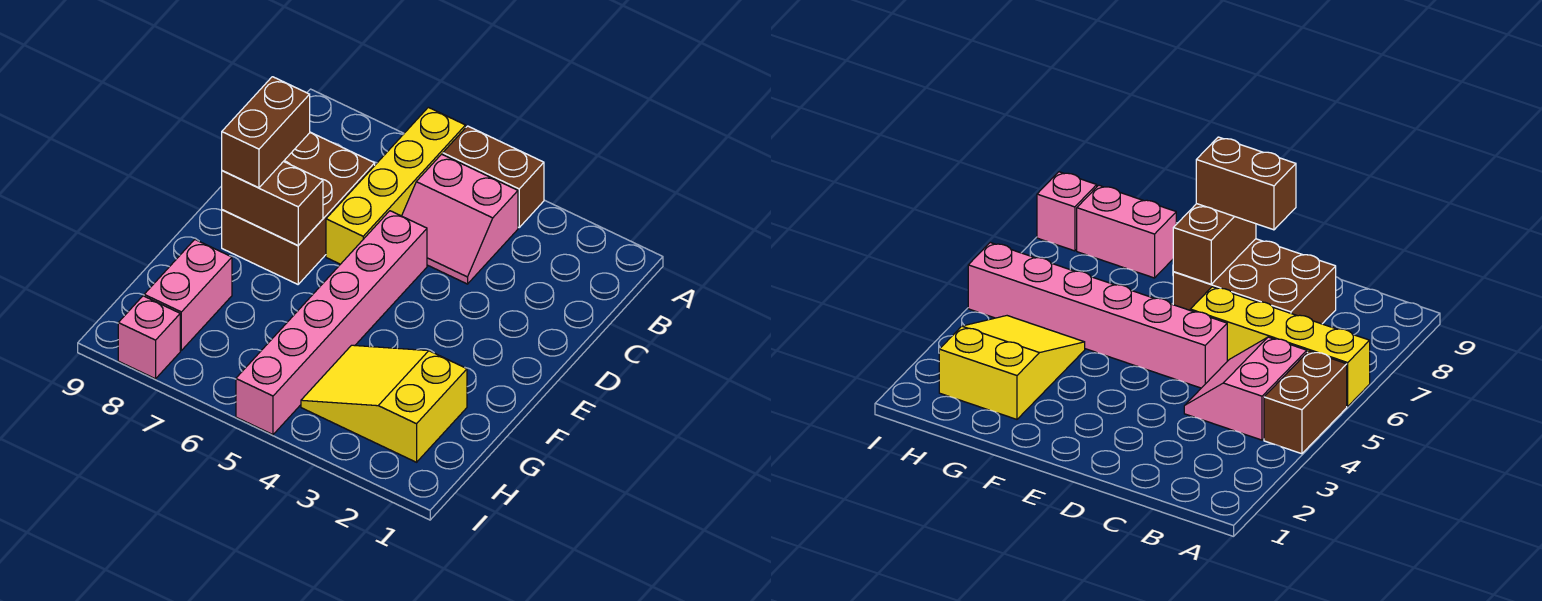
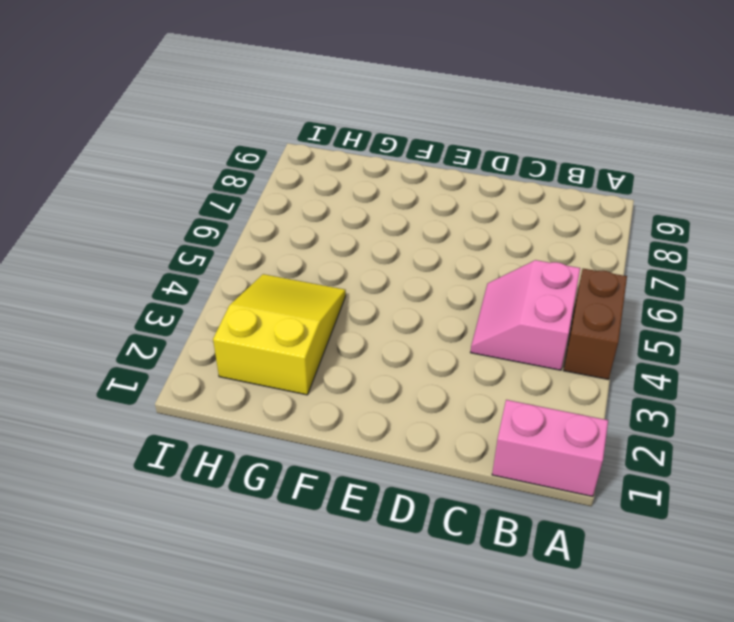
pink 1x2 brick [492,400,608,497] -> pink 1x2 brick moved to [144,240,232,350]
none -> yellow 1x4 brick [326,107,466,264]
none -> brown 2x3 brick [222,132,375,284]

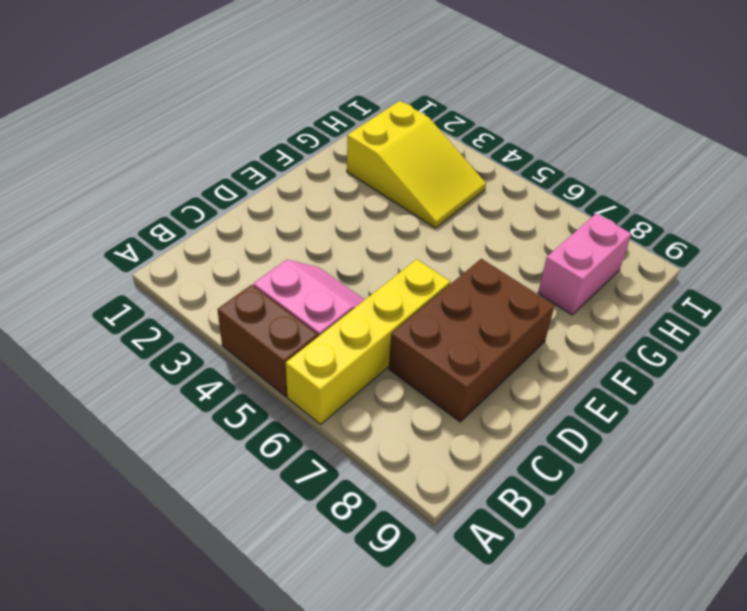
none -> pink 1x6 brick [236,211,427,435]
none -> pink 1x1 brick [118,296,180,379]

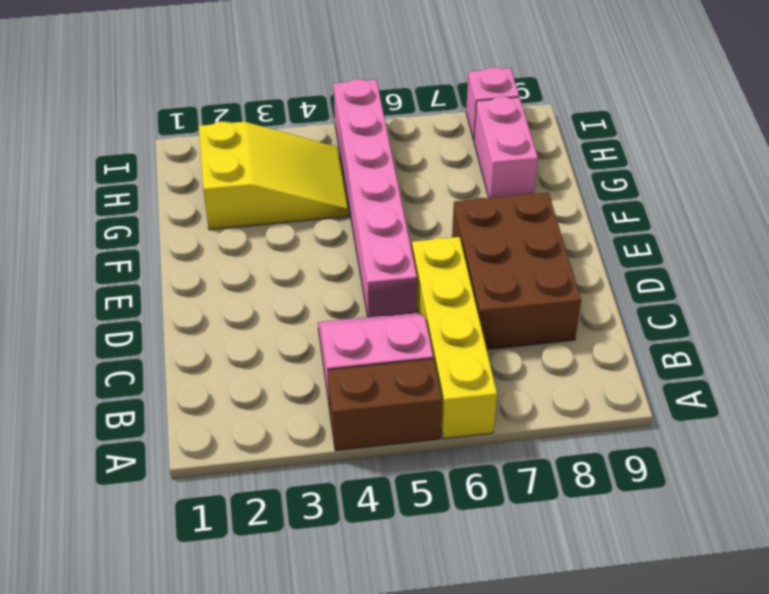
none -> brown 1x2 brick [222,161,323,245]
none -> brown 1x2 brick [222,77,310,188]

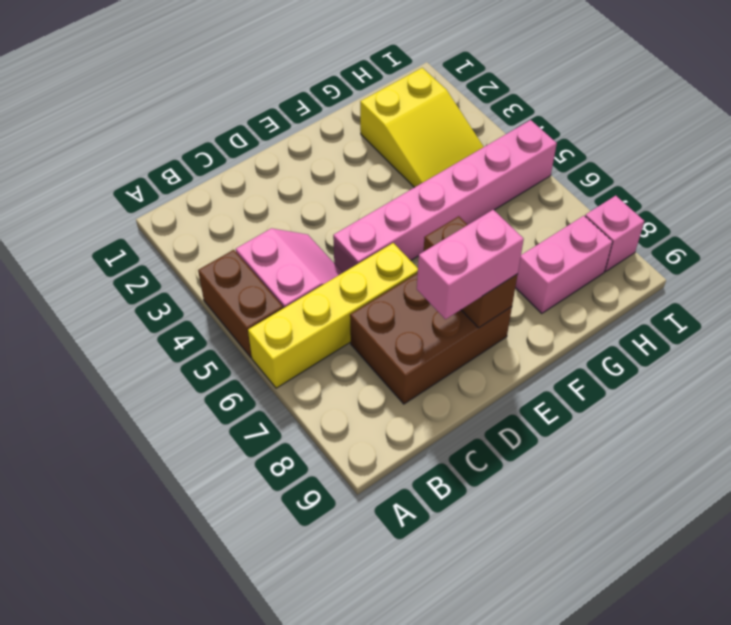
pink 1x2 brick [417,210,524,319] -> brown 1x2 brick [222,77,310,188]

